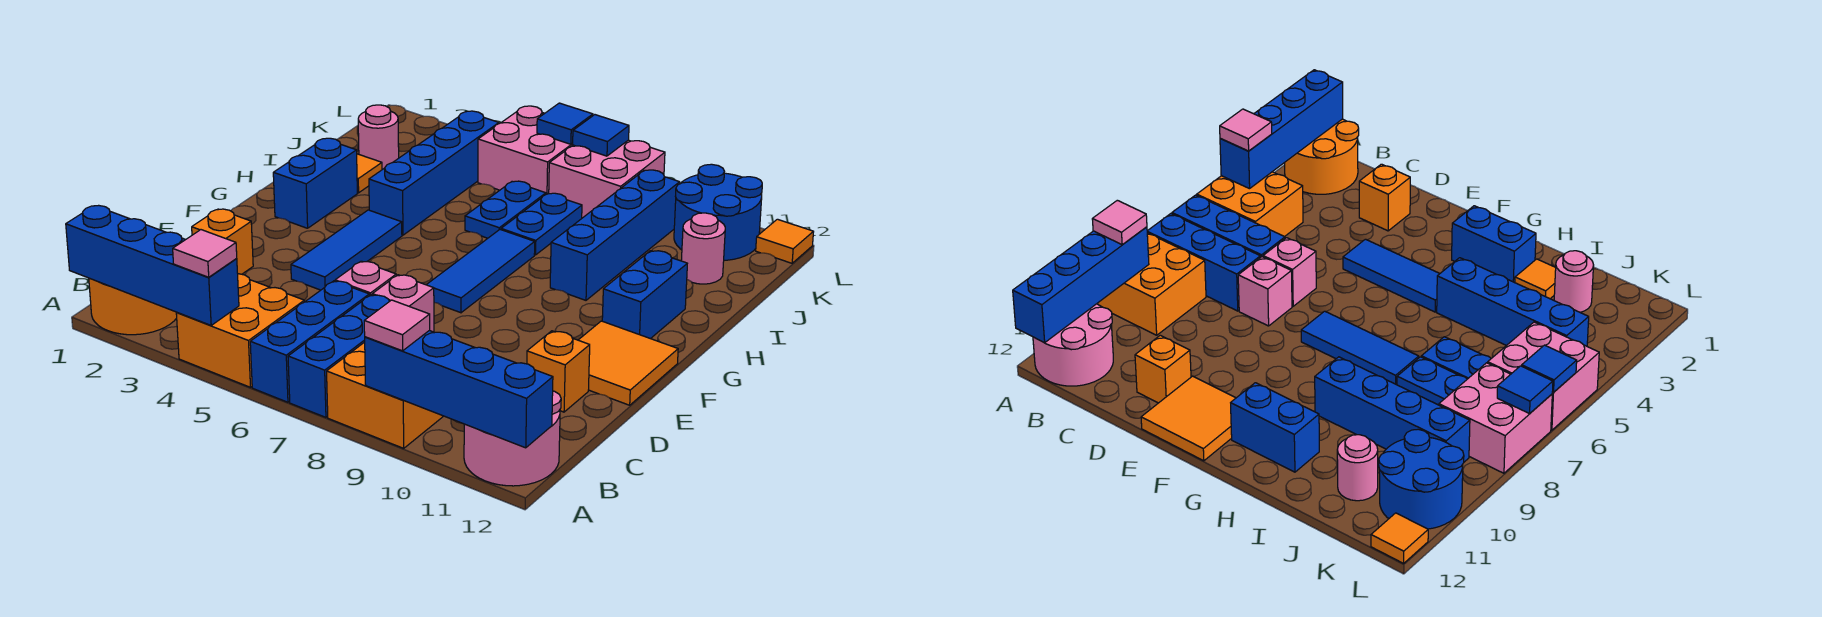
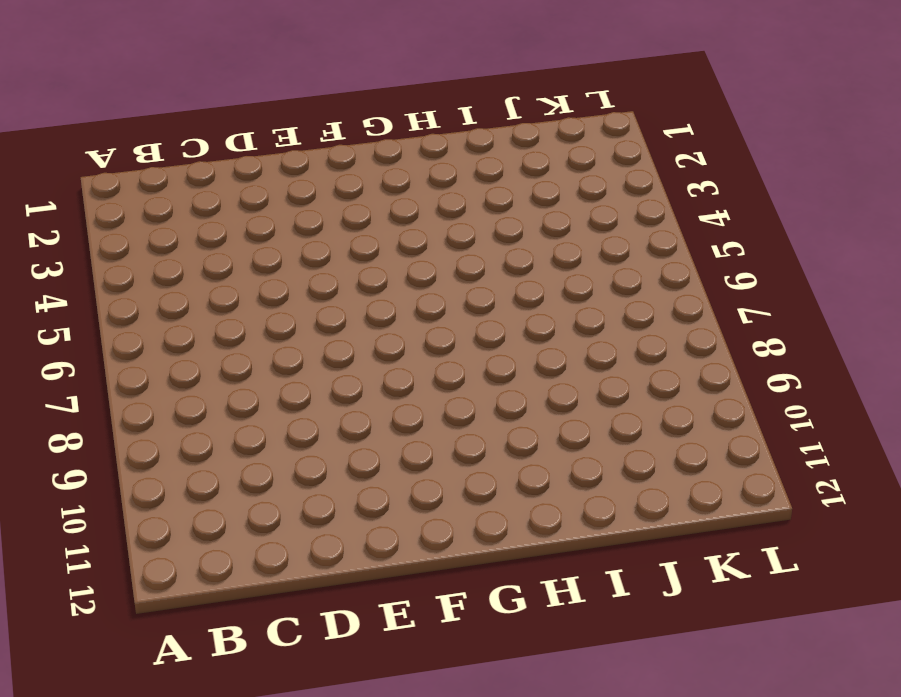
none -> orange 2x2 round brick [89,278,177,335]
none -> orange 2x2 brick [176,274,304,387]
none -> blue 1x3 brick [250,281,369,402]
none -> blue 1x3 brick [288,295,389,417]

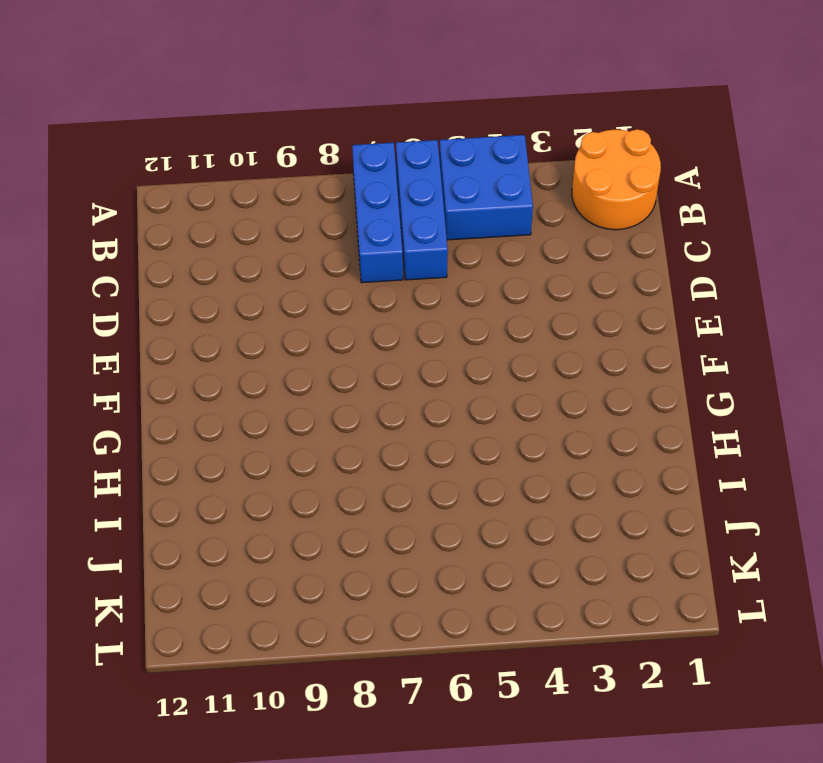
blue 2x2 brick [439,135,533,240] -> orange 2x2 brick [176,274,304,387]
none -> orange 2x2 brick [327,342,443,448]
none -> pink 2x2 round brick [464,391,561,486]
none -> orange 1x1 brick [192,209,253,274]
none -> pink 1x1 brick [335,261,396,296]

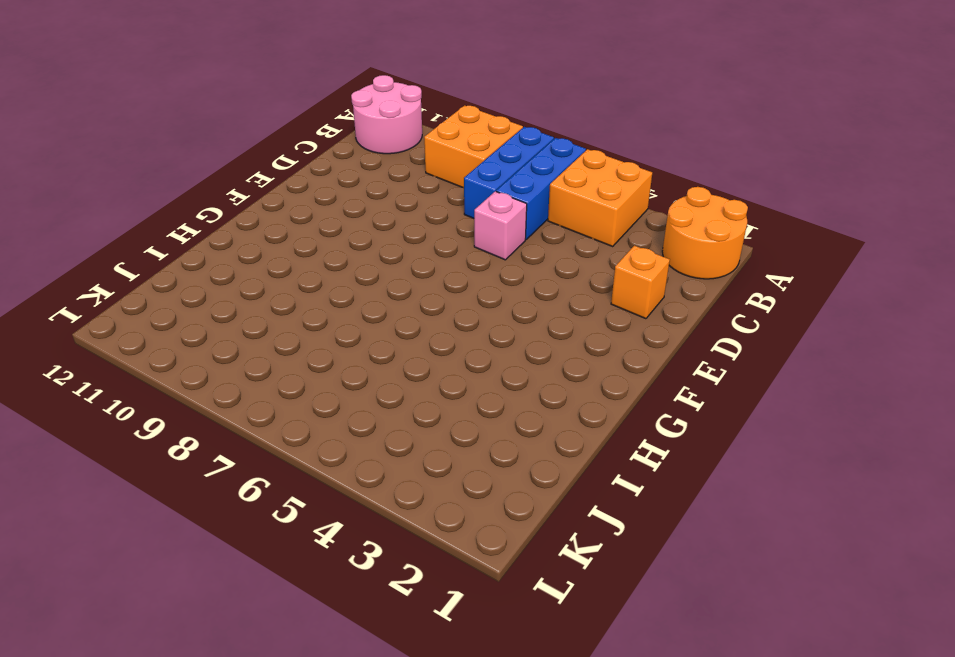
none -> pink 1x1 brick [372,275,434,332]
none -> orange 1x1 brick [527,331,590,412]
none -> blue 1x3 tile [291,210,402,290]
none -> orange 2x2 tile [579,321,678,405]

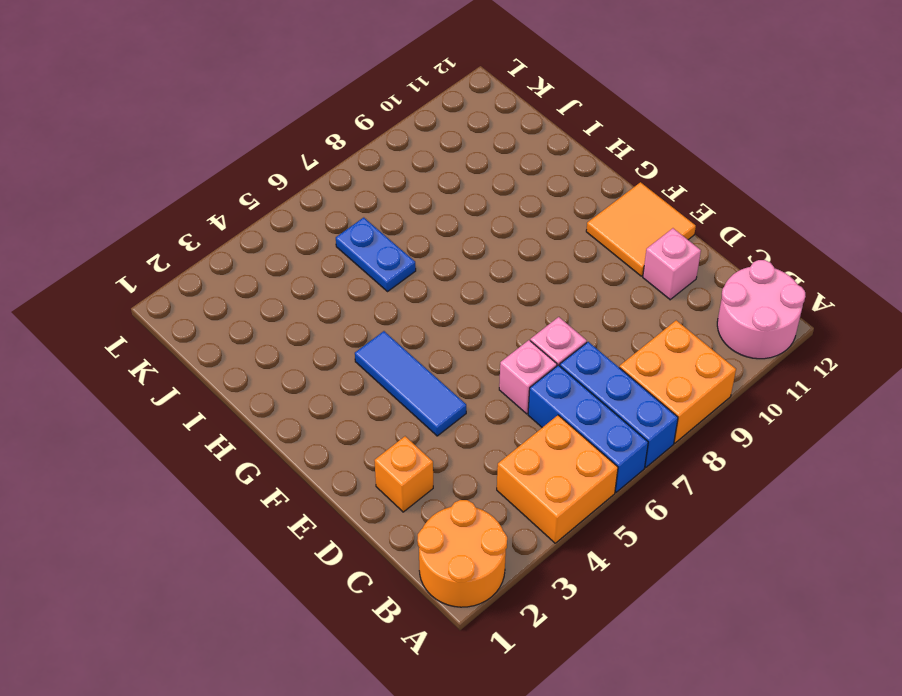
pink 1x1 brick [643,228,701,300] -> orange 1x1 brick [527,331,590,412]
none -> blue 1x3 tile [427,230,535,313]
none -> blue 1x2 brick [273,138,357,228]
none -> blue 1x2 brick [602,251,687,339]
none -> blue 1x4 brick [369,111,499,235]

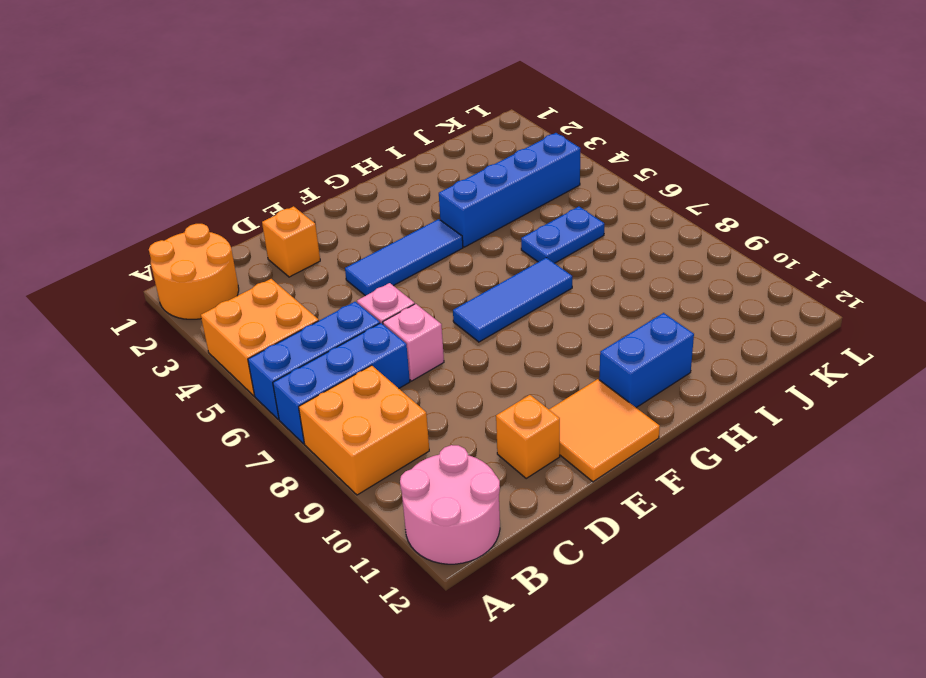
none -> blue 1x2 brick [273,138,357,228]
none -> blue 1x4 brick [550,170,680,300]
none -> orange 1x1 tile [357,154,382,193]
none -> blue 1x2 plate [501,193,582,255]

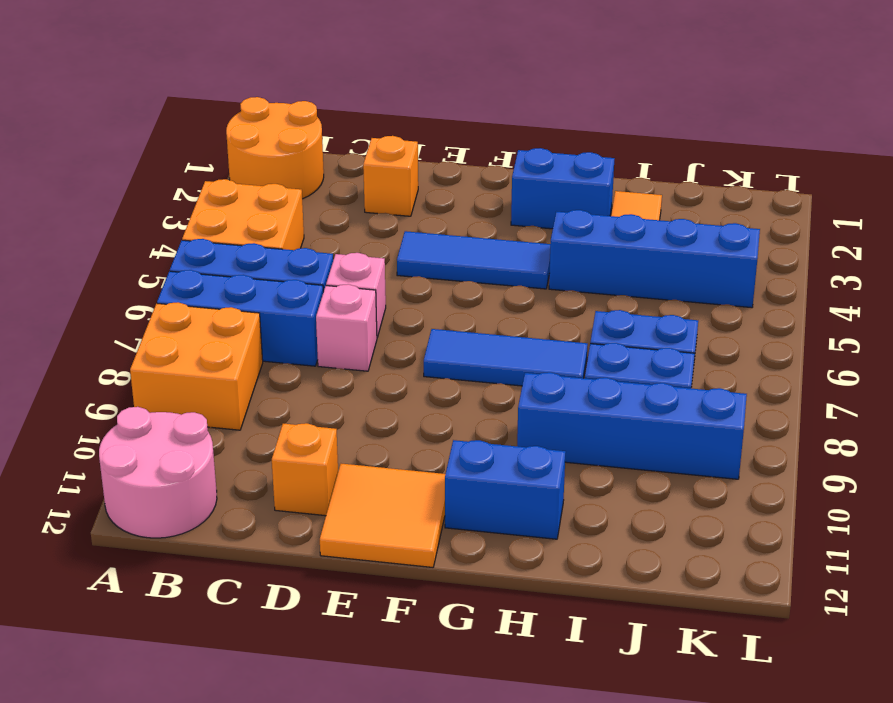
none -> pink 1x1 round brick [358,105,399,170]
none -> pink 1x1 round brick [681,213,725,284]
none -> pink 2x2 brick [478,106,573,194]
none -> pink 2x2 brick [549,140,665,218]

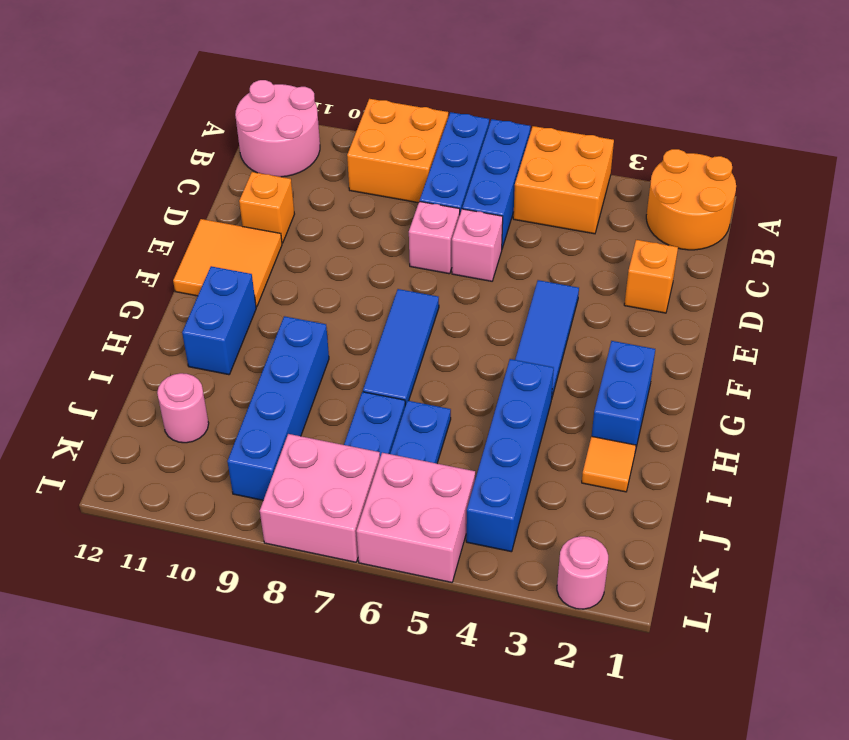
pink 1x1 round brick [557,536,608,609] -> pink 1x1 round brick moved to [358,105,399,170]
none -> blue 2x2 round brick [674,164,762,260]
none -> orange 1x1 tile [756,219,813,263]
none -> blue 1x4 brick [66,205,239,325]
none -> blue 1x4 brick [365,331,553,448]

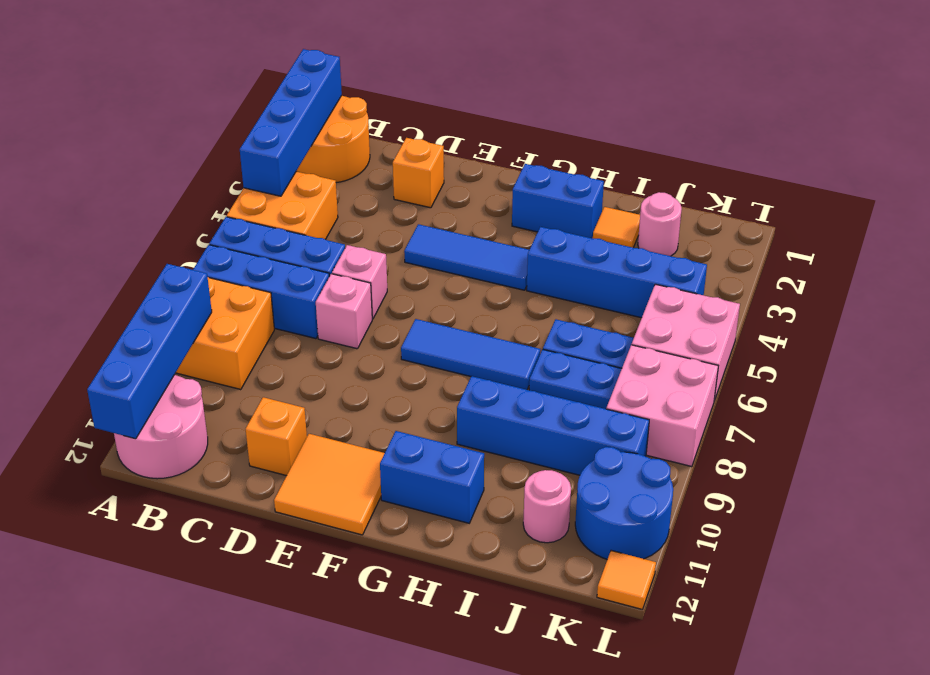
none -> blue 1x1 tile [537,103,593,144]
none -> blue 1x1 tile [573,115,629,156]
none -> pink 1x1 tile [173,230,237,277]
none -> pink 1x1 tile [364,300,430,351]

